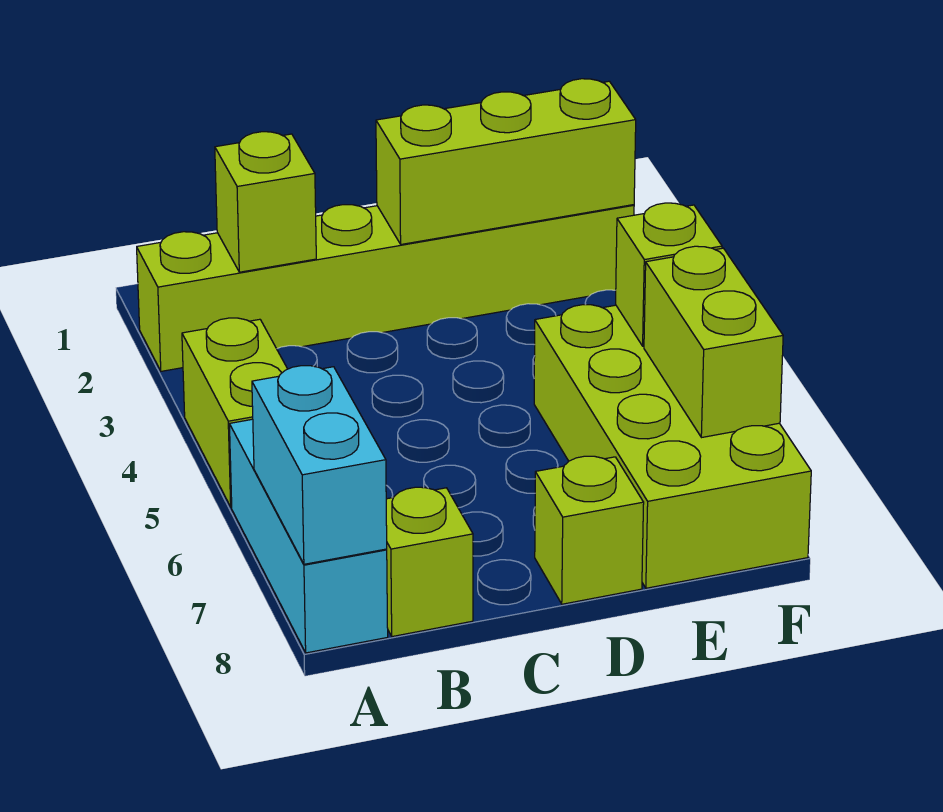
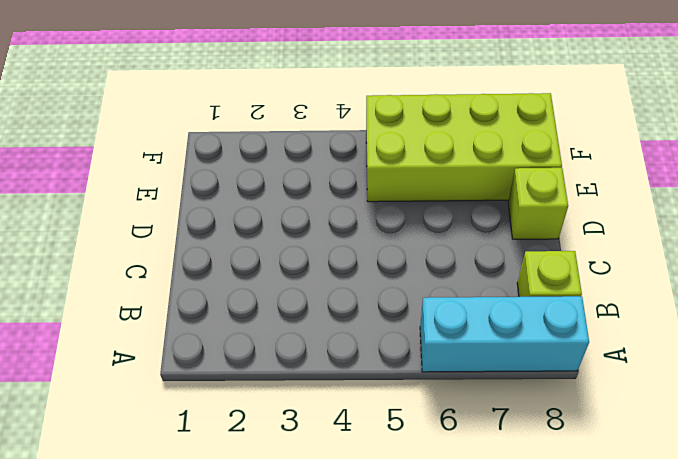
none -> lime 1x6 brick [137,205,634,371]
none -> lime 1x2 brick [182,318,287,507]

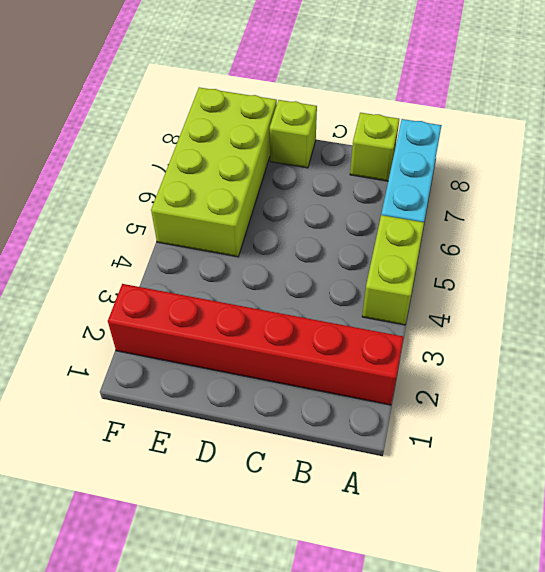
red 1x6 brick [108,284,404,405] -> lime 1x6 brick [137,205,634,371]
none -> cyan 1x2 brick [252,366,387,564]
none -> lime 1x1 brick [215,132,316,272]

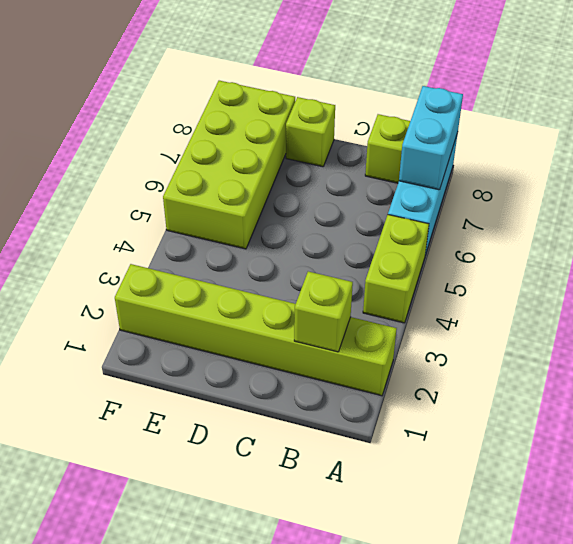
none -> lime 1x3 brick [376,79,636,244]
none -> lime 1x1 brick [616,203,722,346]

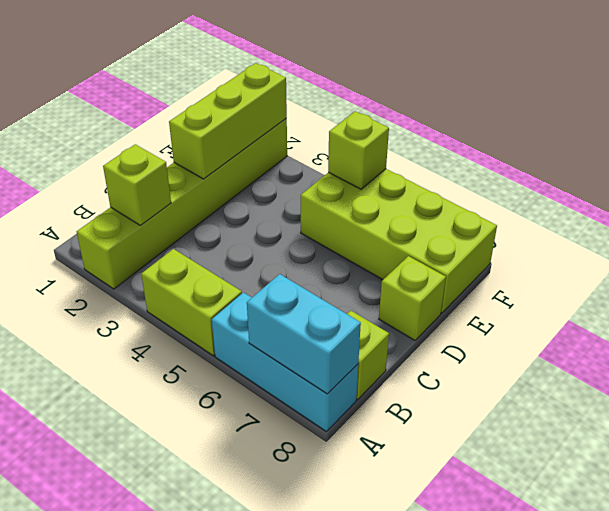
none -> lime 1x2 brick [644,246,783,438]

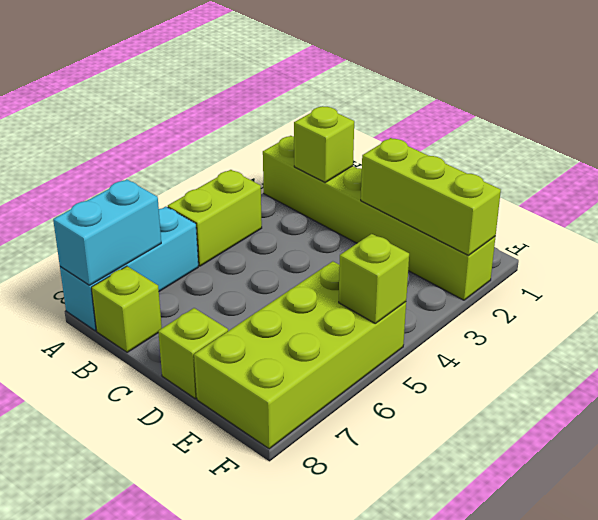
none -> lime 1x2 brick [644,246,783,438]

